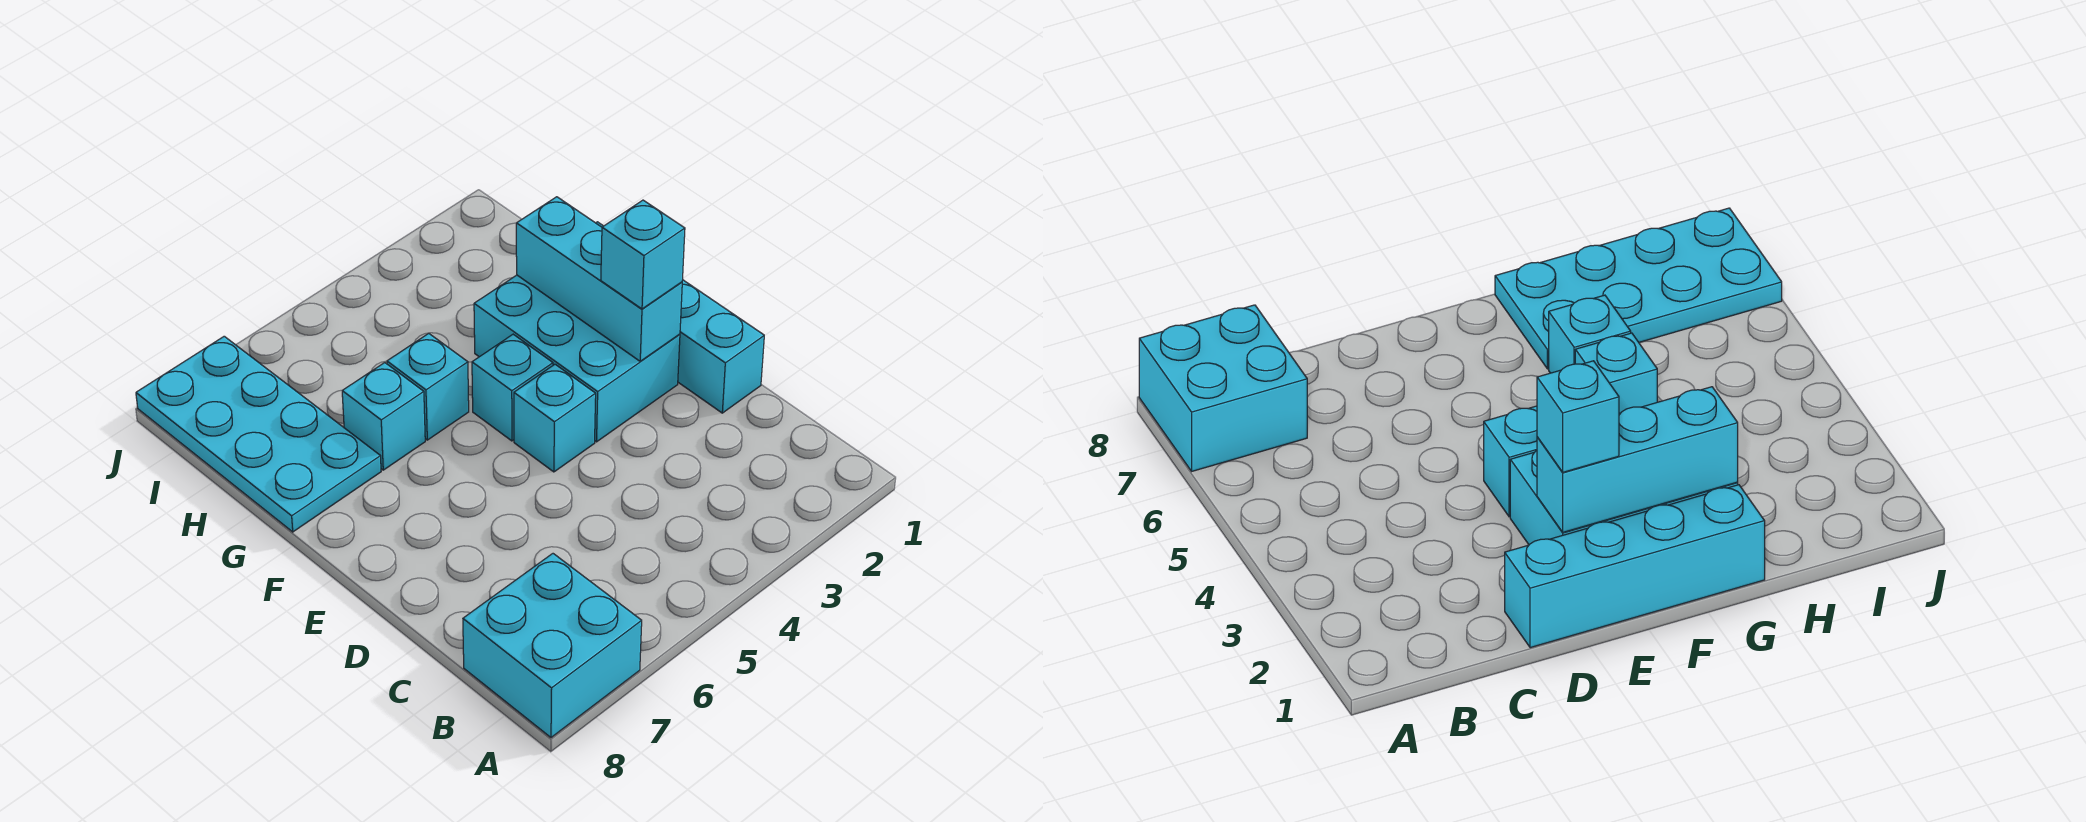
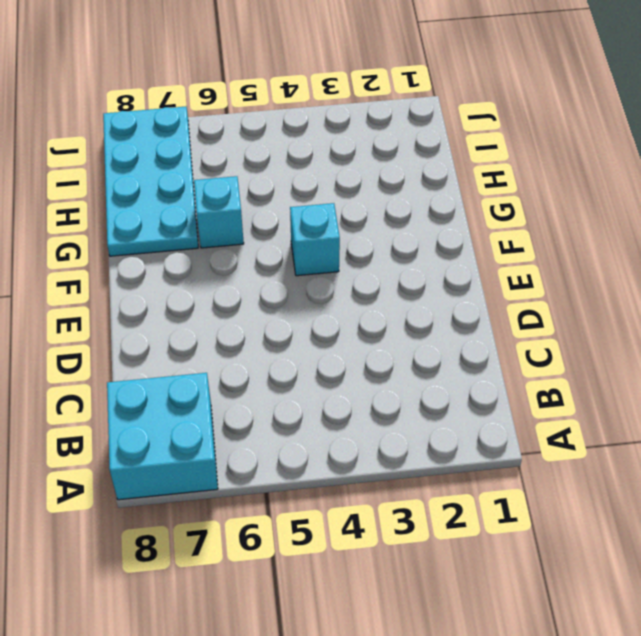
none -> cyan 1x4 brick [596,222,764,413]
none -> cyan 2x3 brick [474,275,680,442]

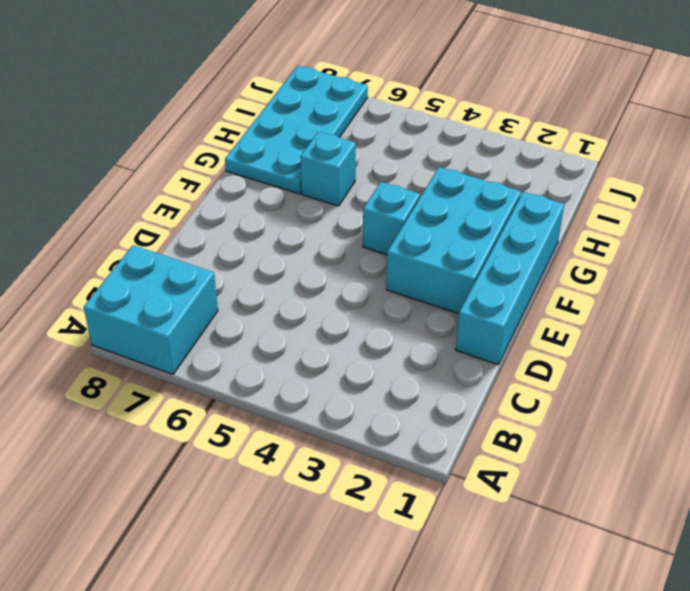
none -> cyan 1x1 brick [514,364,596,472]
none -> cyan 1x1 brick [387,333,469,440]

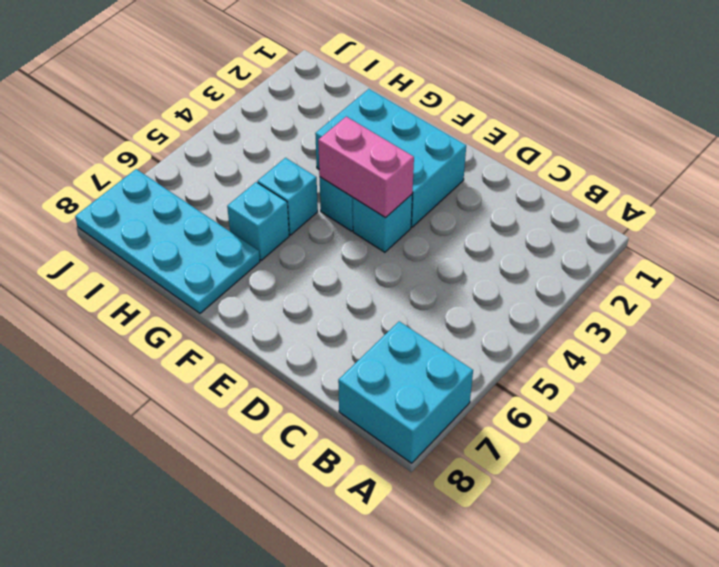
pink 1x2 brick [318,117,414,218] -> none
none -> cyan 1x4 brick [596,222,764,413]
none -> cyan 1x3 brick [516,197,682,361]

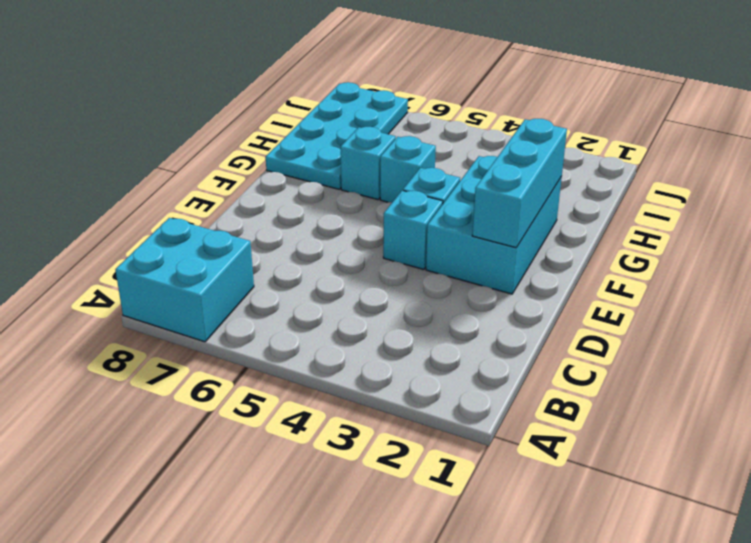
none -> cyan 1x4 brick [596,222,764,413]
none -> cyan 1x1 brick [601,200,685,309]

